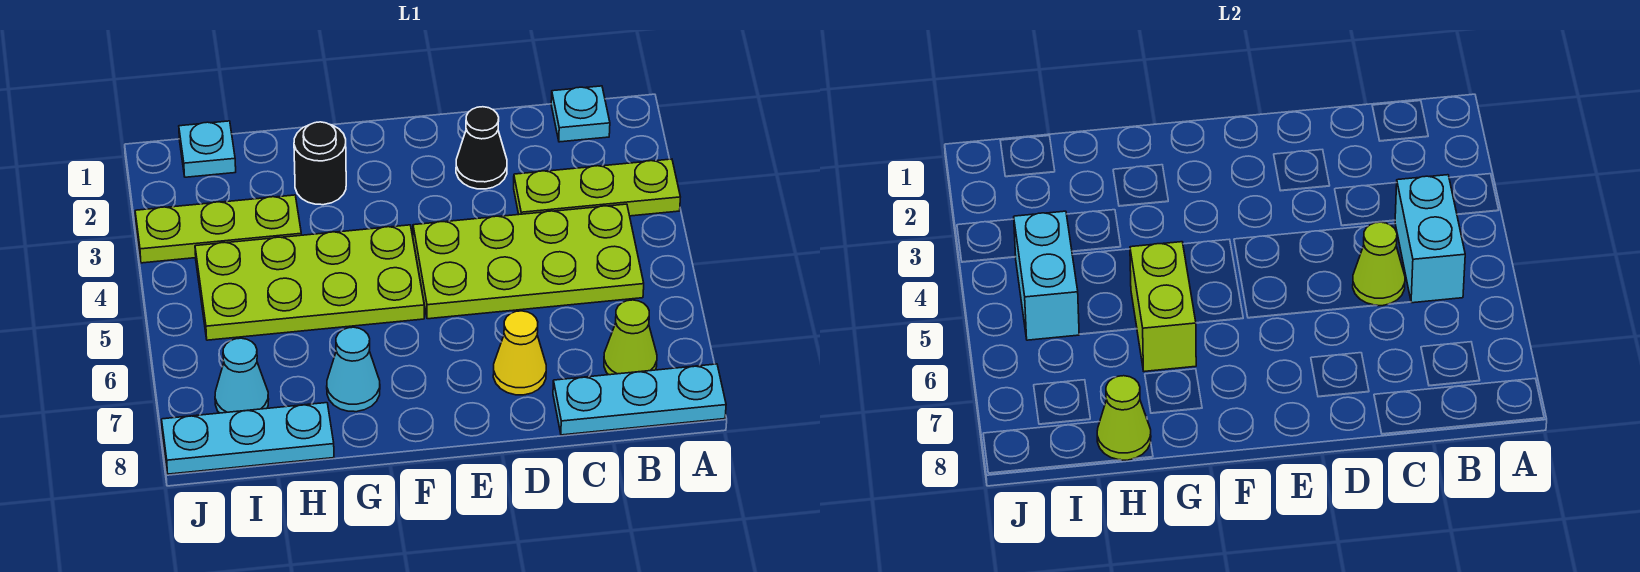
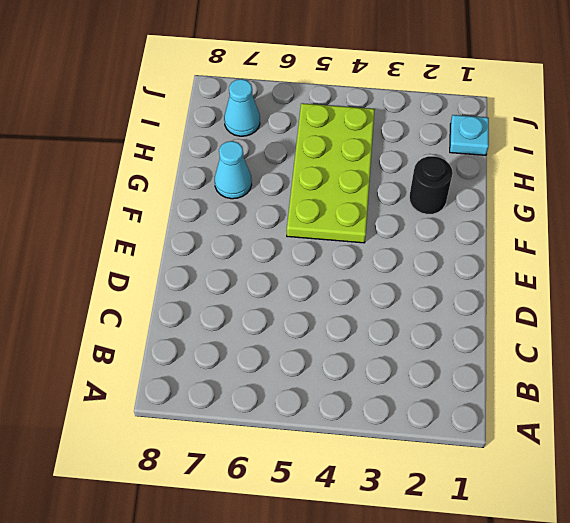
none -> lime 1x3 plate [514,159,680,216]
none -> cyan 1x3 plate [553,364,726,435]
none -> cyan 1x1 plate [551,86,610,142]

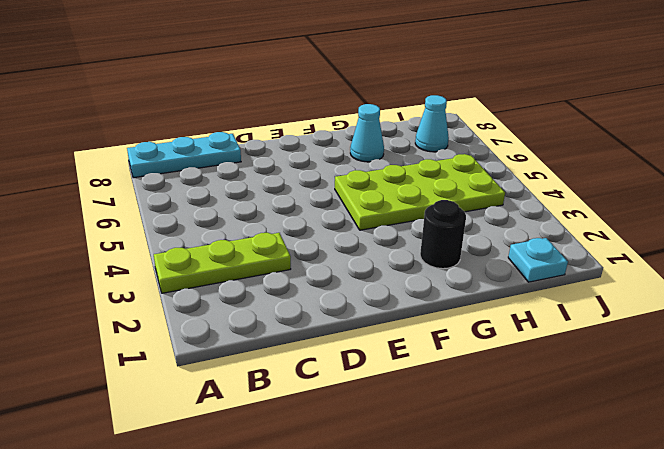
none -> cyan 1x1 plate [551,86,610,142]
none -> lime 2x4 plate [413,204,644,319]
none -> lime 1x1 cone [604,300,657,375]

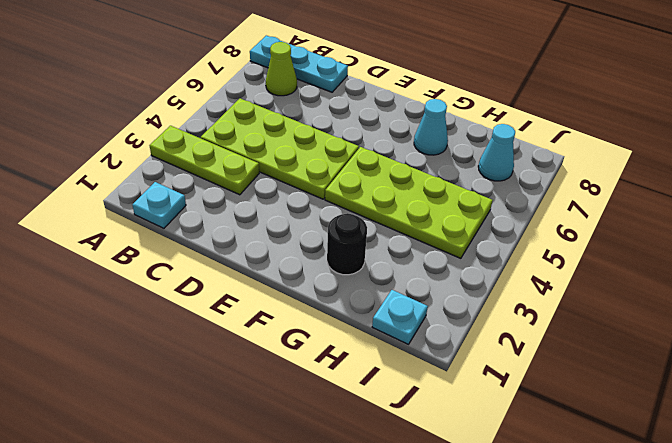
none -> black 1x1 cone [456,107,507,189]
none -> yellow 1x1 cone [493,311,546,395]
none -> lime 1x3 plate [135,195,301,263]

